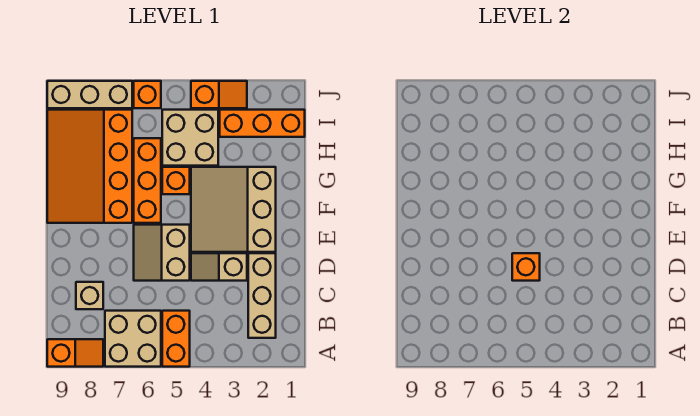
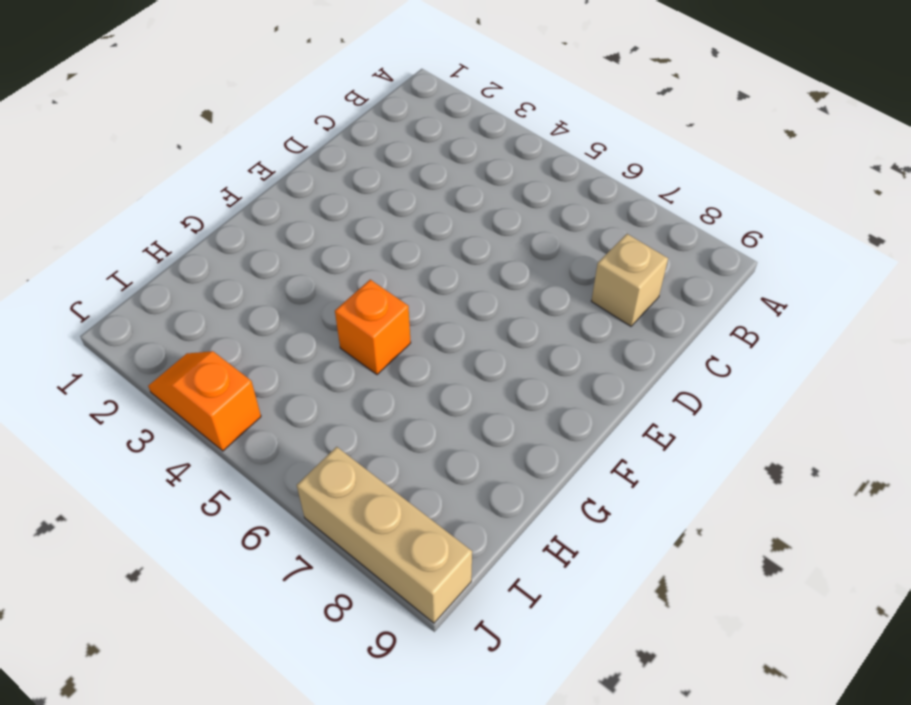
none -> orange 1x2 brick [162,311,190,367]
none -> tan 2x2 brick [105,311,161,367]
none -> orange 1x2 slope [47,339,103,367]

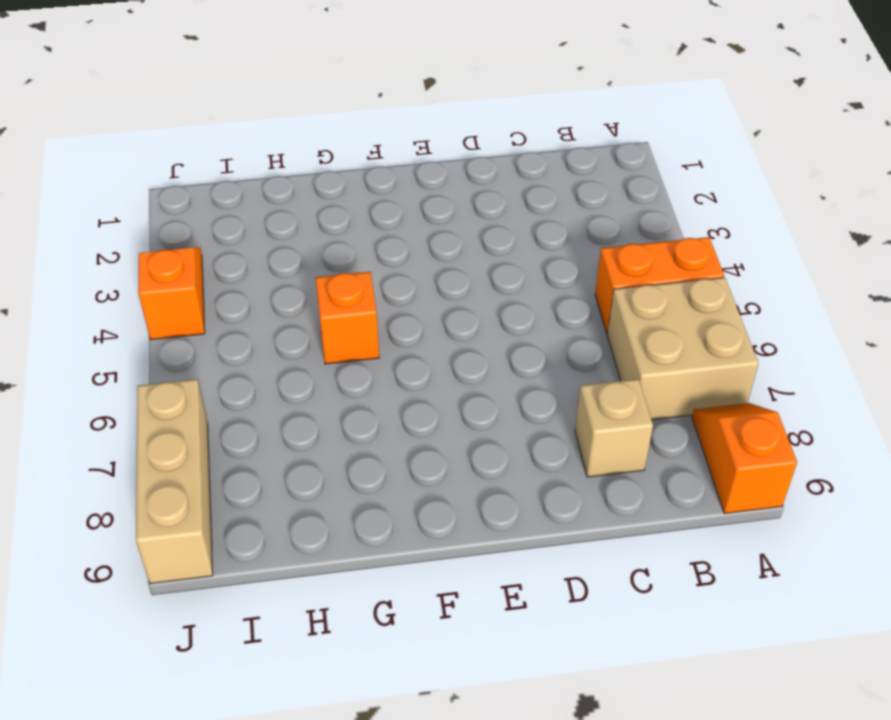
none -> tan 1x3 brick [248,253,276,338]
none -> tan 1x2 slope [191,253,247,281]
none -> tan 2x2 slope [134,225,190,281]

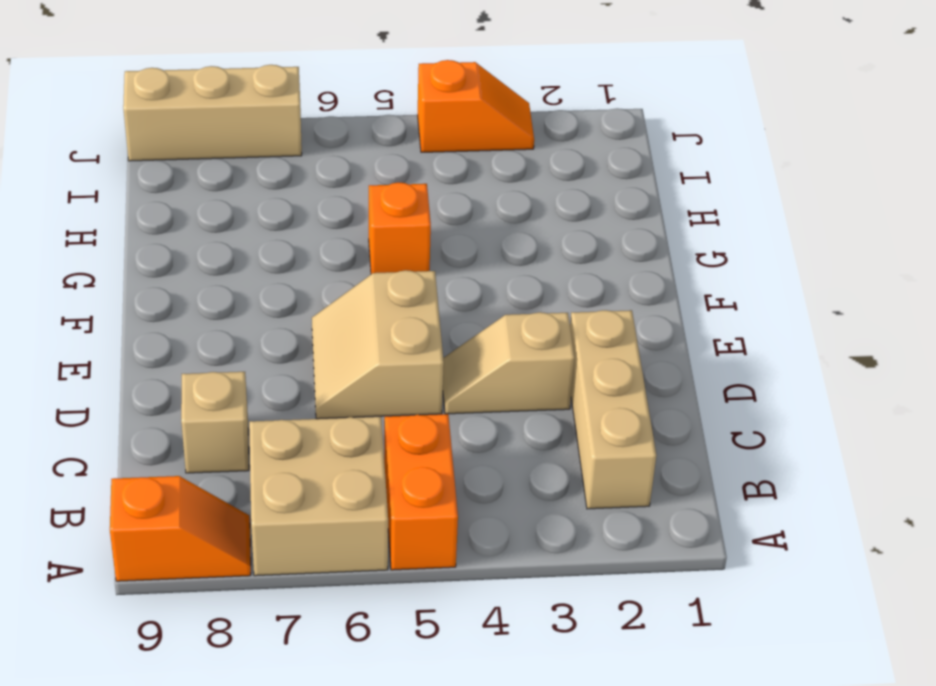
none -> tan 3x3 slope [191,167,276,252]
none -> orange 1x3 brick [134,138,161,223]
none -> orange 3x4 slope [47,110,132,223]

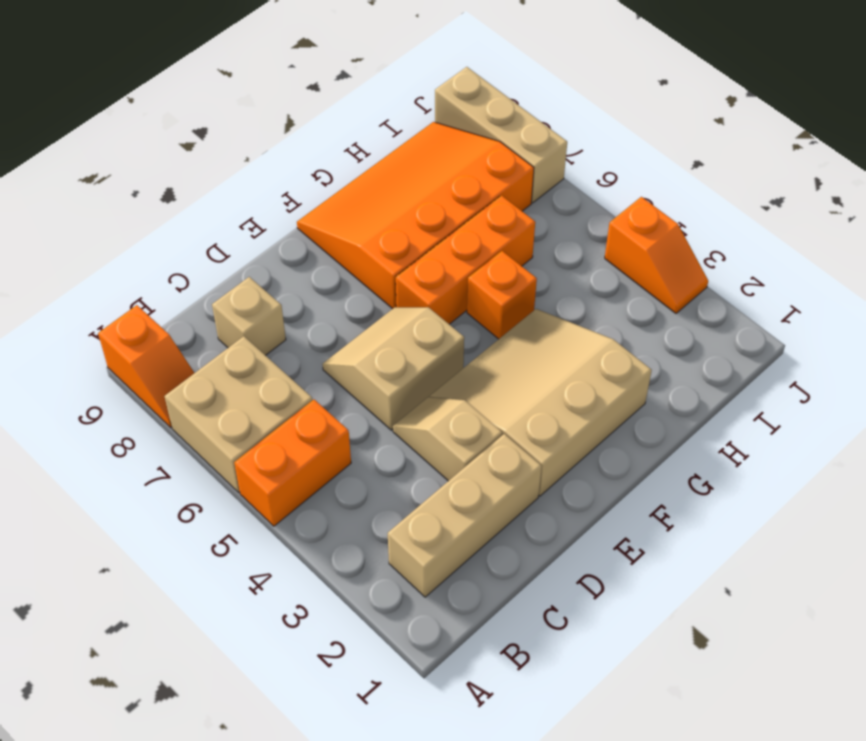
none -> tan 2x2 brick [162,110,218,166]
none -> orange 1x3 brick [220,110,305,137]
none -> orange 1x1 brick [134,81,161,108]

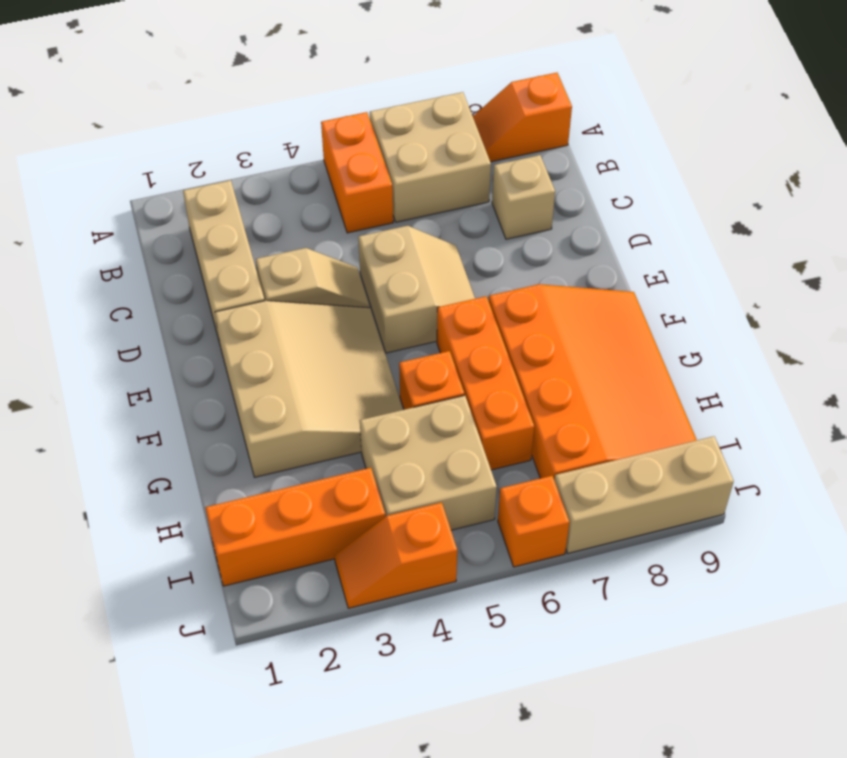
none -> orange 1x1 brick [512,253,540,281]

